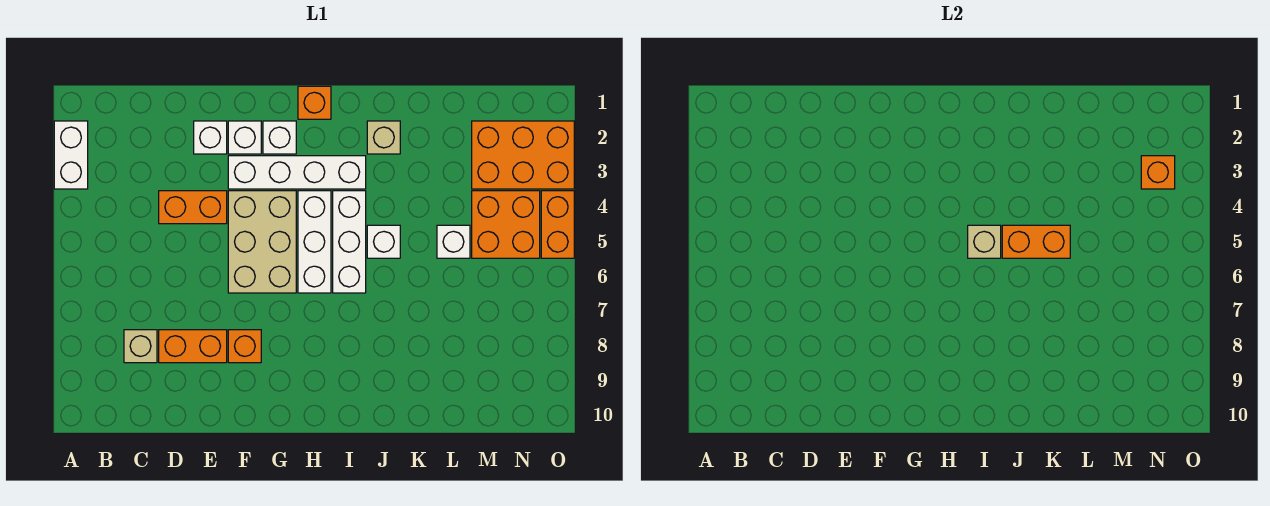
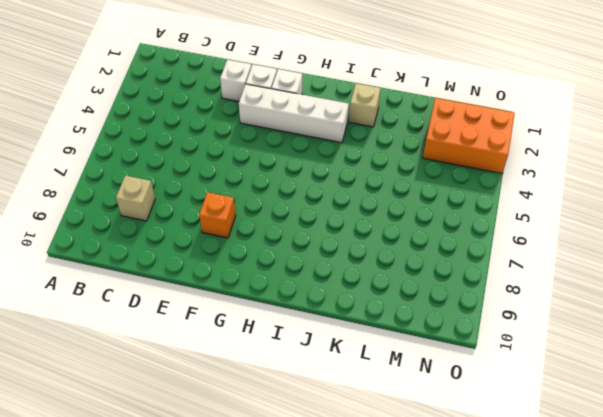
none -> white 1x2 brick [54,121,88,189]
none -> orange 1x2 brick [159,191,227,224]
none -> orange 1x2 brick [159,330,227,363]

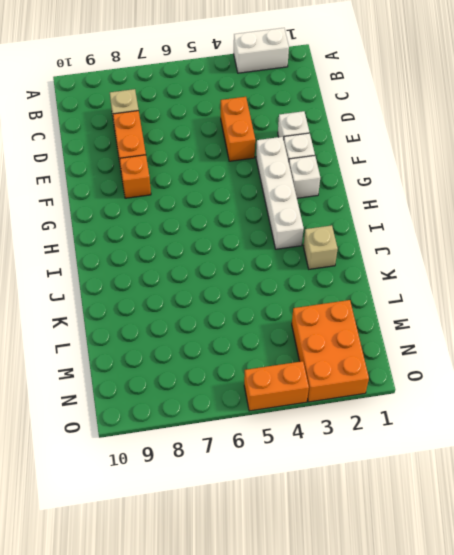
none -> tan 2x3 brick [228,191,296,293]
none -> orange 1x1 brick [298,86,331,119]
none -> white 1x3 brick [298,191,331,293]

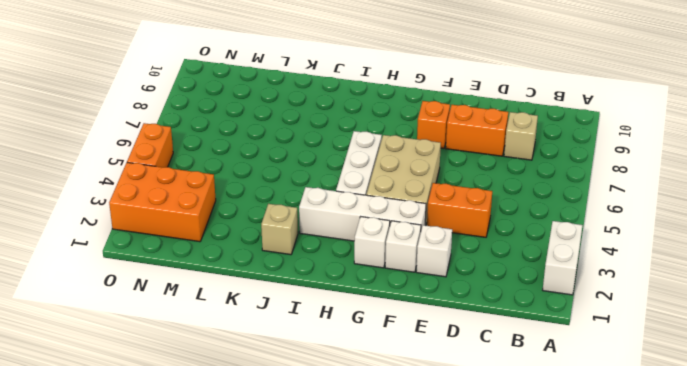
none -> orange 1x1 brick [298,86,331,119]
none -> white 1x3 brick [333,191,366,293]
none -> white 1x1 brick [367,225,400,258]

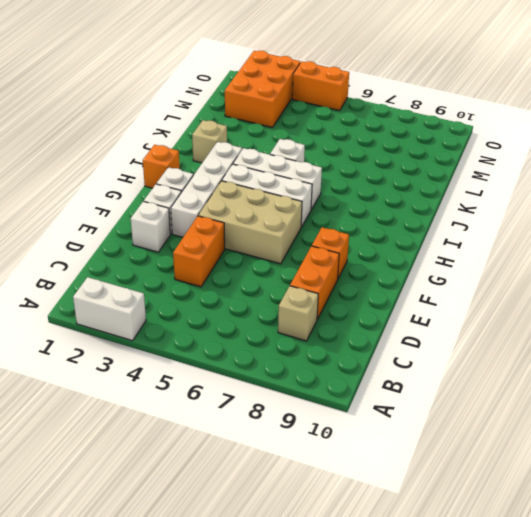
none -> white 1x1 brick [437,225,470,258]
none -> orange 2x2 brick [472,191,540,258]
none -> tan 1x1 brick [968,225,1001,258]

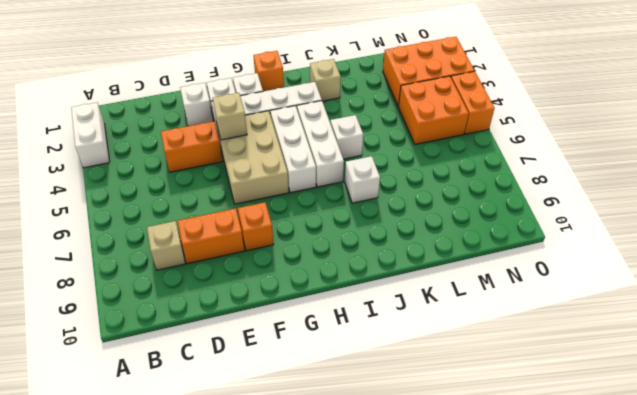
tan 1x1 brick [213,93,247,140] -> tan 1x1 brick moved to [968,225,1001,258]
white 1x1 brick [345,156,380,203] -> white 1x1 brick moved to [437,225,470,258]
none -> orange 1x2 brick [1002,225,1070,258]
none -> orange 1x1 brick [1141,156,1175,189]

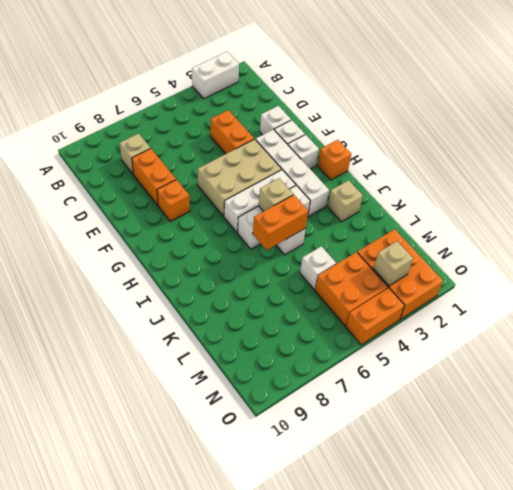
orange 1x2 brick [253,195,308,250] -> orange 1x2 brick turned to [1002,225,1070,258]
tan 1x1 brick [374,241,413,286] -> orange 1x1 brick [1141,156,1175,189]

